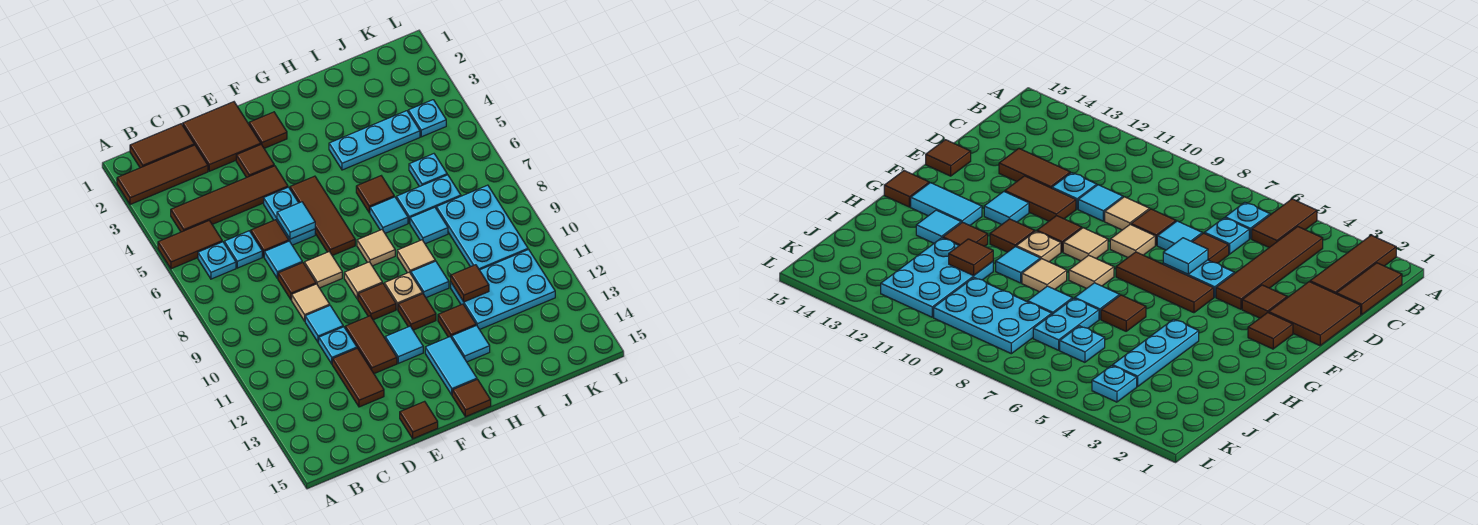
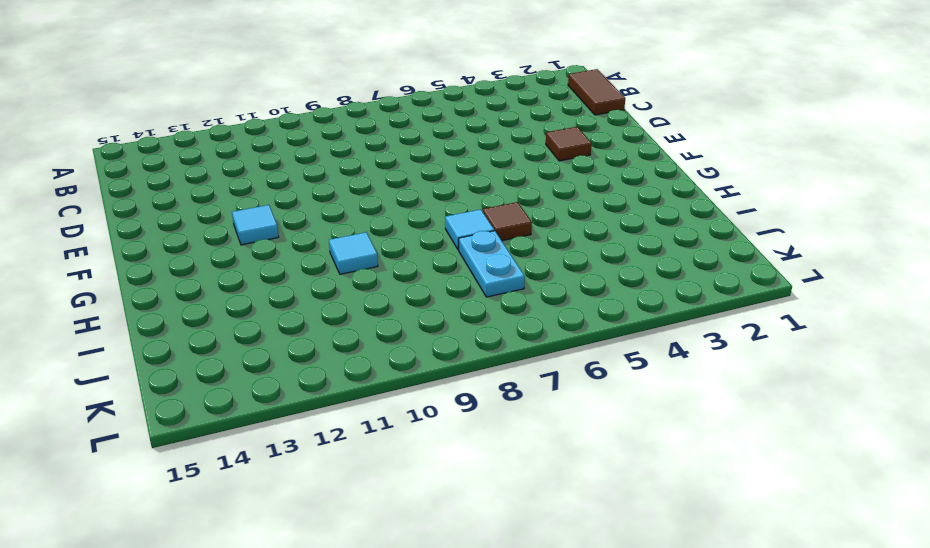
none -> brown 1x3 tile [117,145,208,204]
none -> brown 1x2 tile [158,221,222,269]
none -> brown 1x4 tile [171,166,288,232]
none -> cyan 1x1 plate [198,242,236,279]

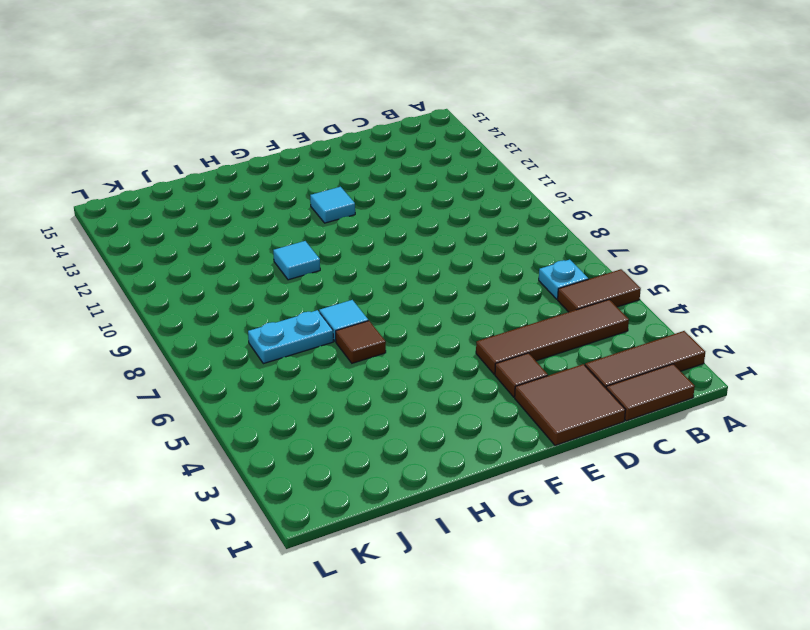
none -> cyan 1x1 plate [224,231,262,268]
none -> brown 1x1 tile [251,220,289,257]
none -> cyan 1x1 tile [264,241,302,278]
none -> brown 1x1 tile [278,263,316,300]

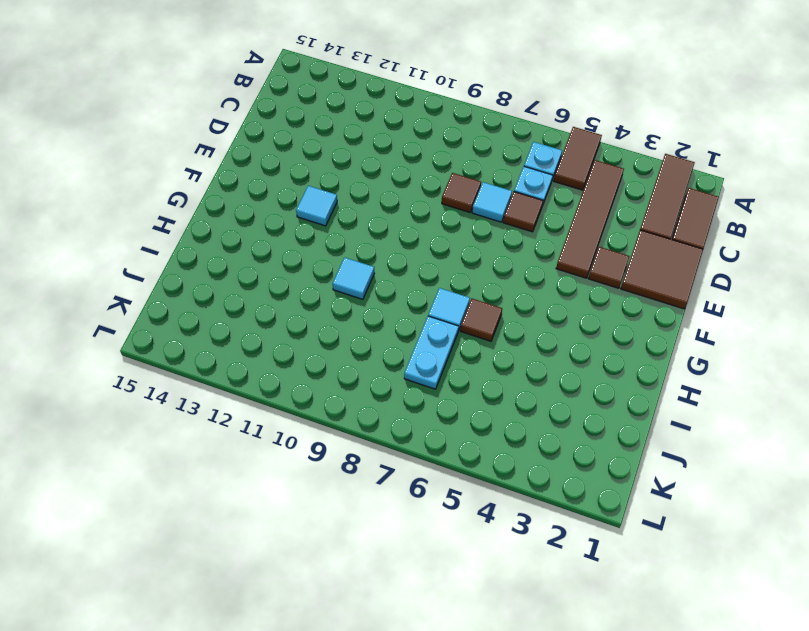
none -> tan 1x1 tile [292,284,330,321]
none -> cyan 1x1 tile [305,306,343,343]
none -> cyan 1x1 plate [319,327,357,364]
none -> brown 1x2 tile [332,348,384,407]

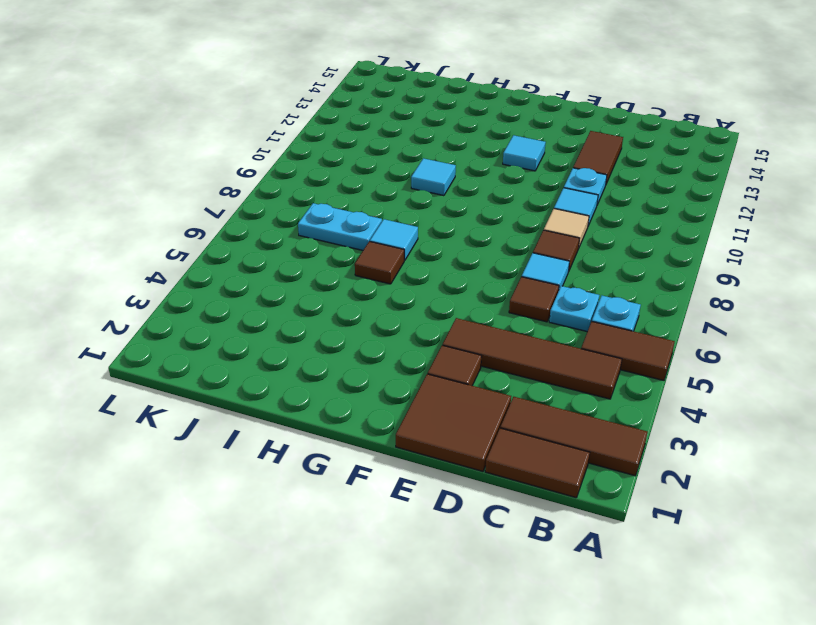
none -> cyan 1x2 plate [264,187,315,245]
none -> tan 1x1 tile [304,252,342,288]
none -> brown 1x2 tile [345,316,397,374]
none -> brown 1x1 tile [400,401,438,439]

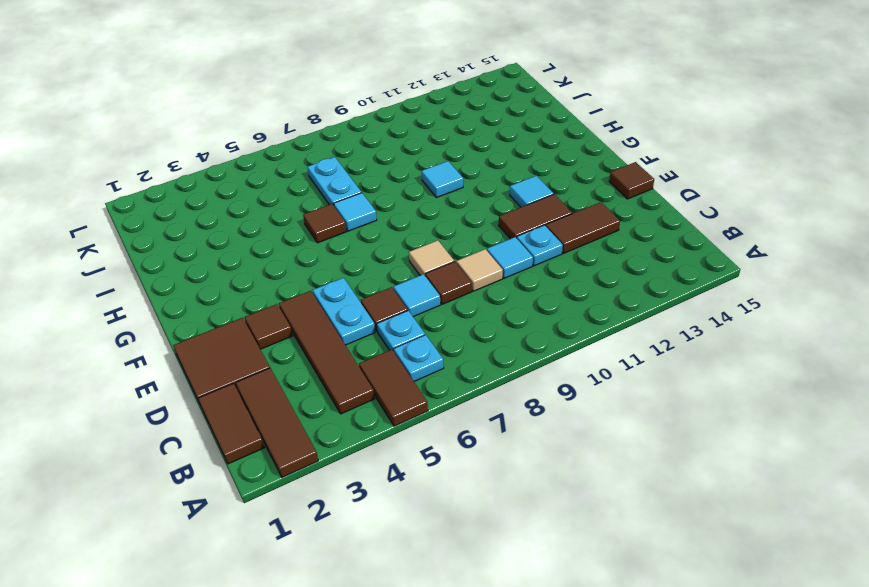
cyan 1x2 plate [313,278,375,345] -> cyan 1x2 plate turned to [264,187,315,245]
none -> brown 1x1 tile [249,112,287,148]
none -> brown 1x3 tile [290,176,355,256]
none -> tan 1x1 tile [344,262,382,299]
none -> brown 1x1 tile [358,283,396,320]

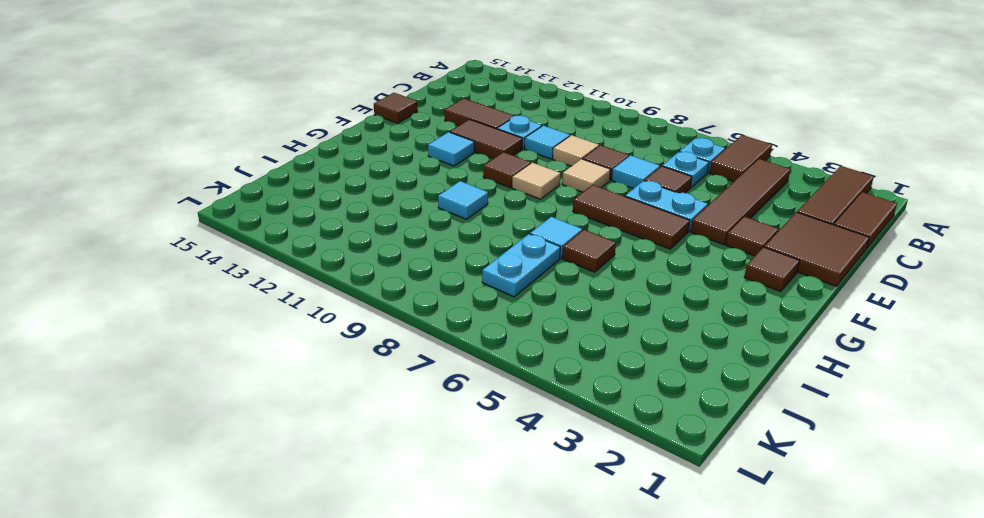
none -> tan 1x1 tile [357,230,395,266]
none -> tan 1x1 plate [384,272,422,310]
none -> brown 1x1 tile [398,294,436,330]
none -> cyan 1x2 tile [425,337,477,395]

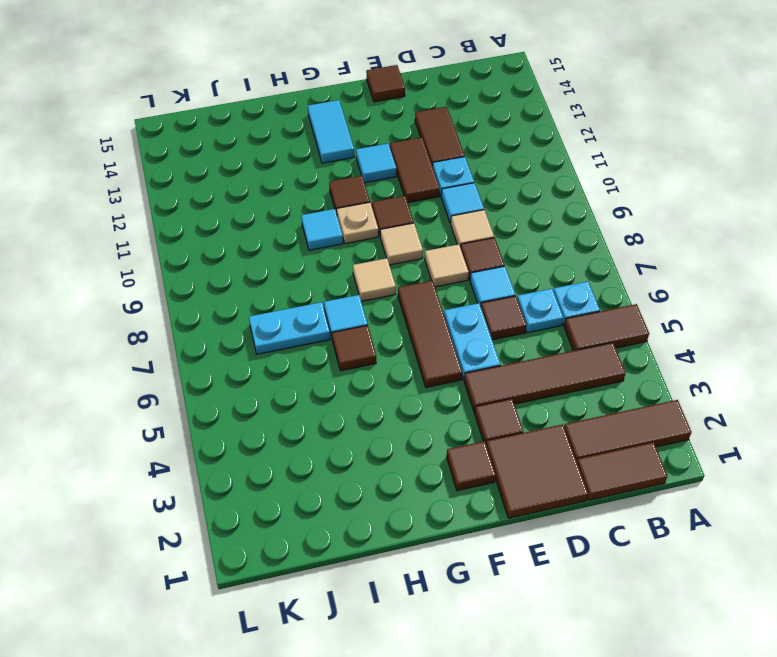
none -> brown 1x1 tile [452,379,491,417]
none -> cyan 1x3 plate [329,111,420,170]
none -> tan 1x1 tile [397,240,435,273]
none -> brown 1x1 tile [438,304,476,338]

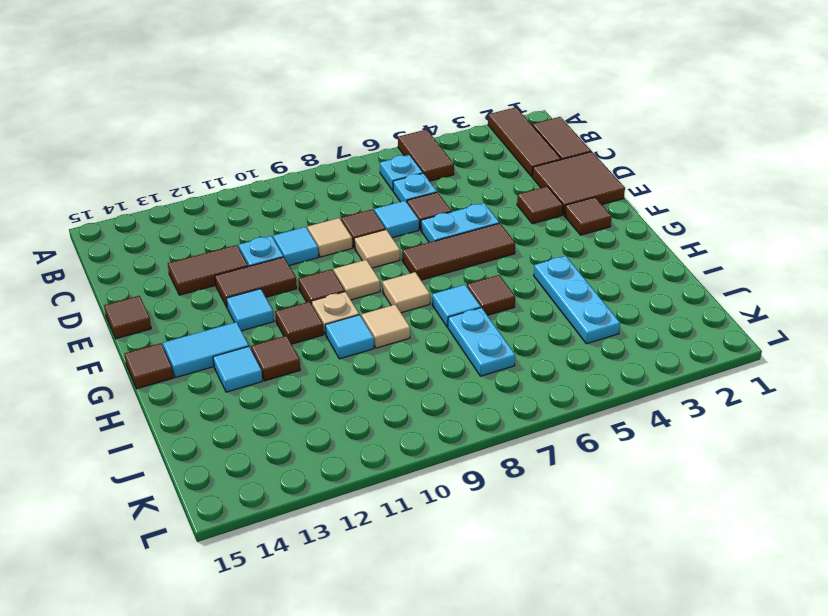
none -> brown 1x4 tile [171,166,288,232]
none -> cyan 1x1 tile [410,207,448,244]
none -> cyan 2x3 plate [451,249,555,329]
none -> cyan 1x1 plate [409,154,447,187]

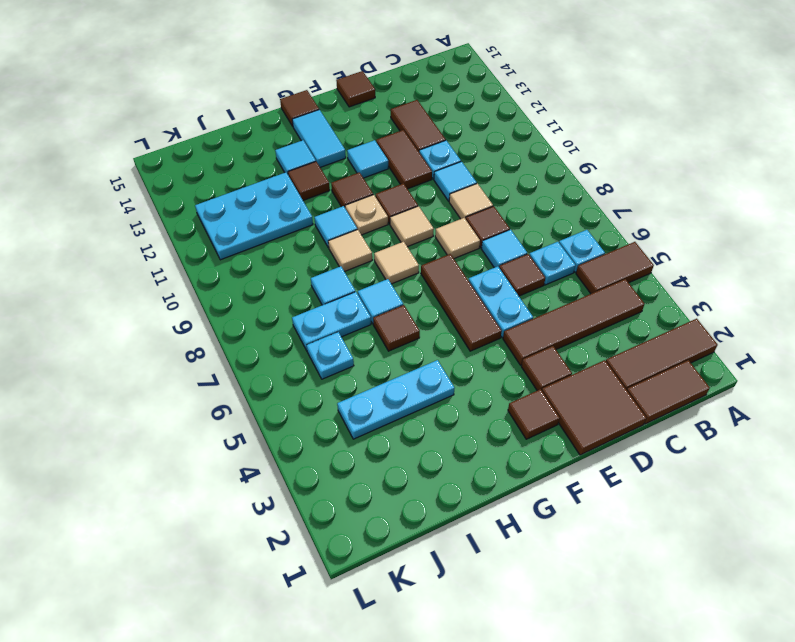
none -> cyan 2x3 plate [436,185,528,270]
none -> cyan 1x1 plate [408,100,446,137]
none -> cyan 1x1 tile [277,202,315,239]
none -> brown 1x1 tile [451,265,489,302]

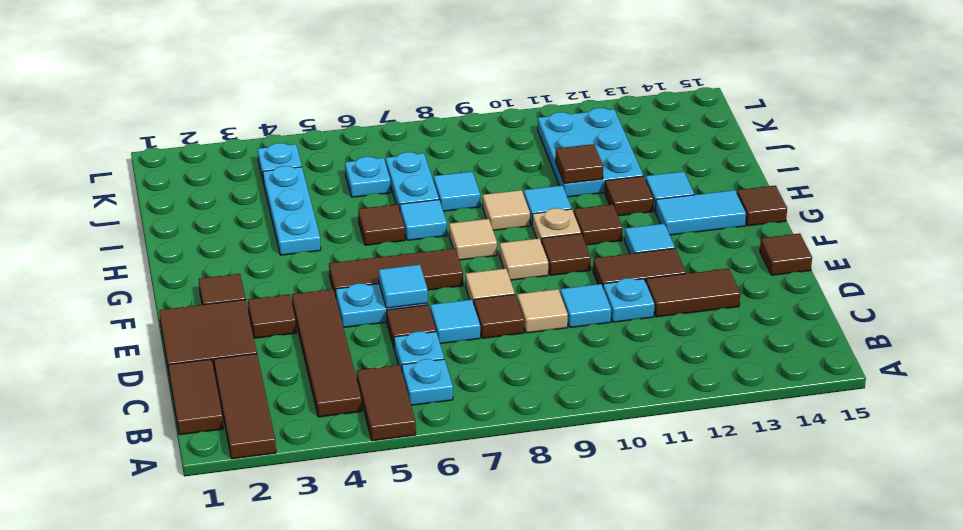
none -> cyan 2x3 plate [436,185,528,270]

